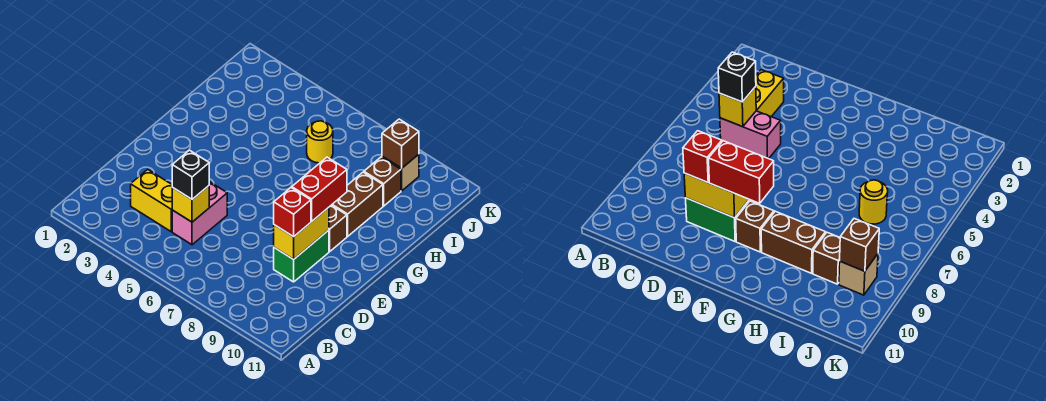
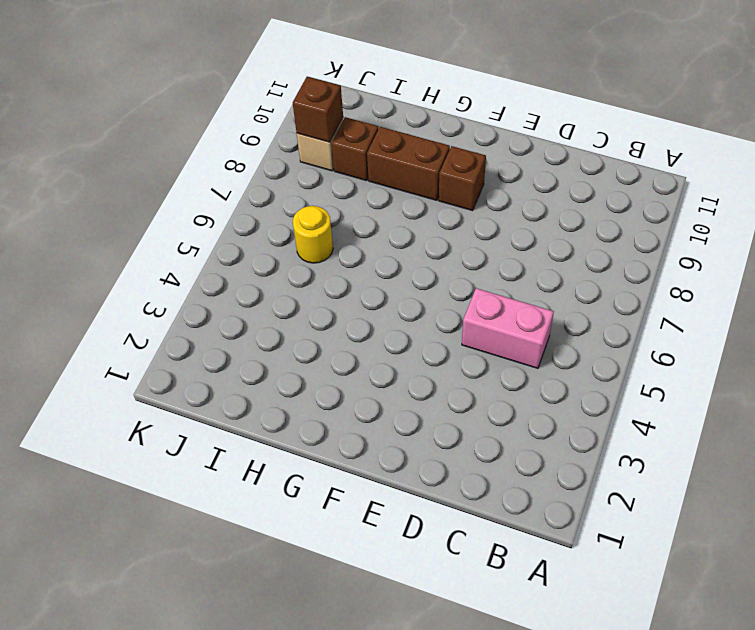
none -> yellow 1x2 brick [131,169,172,231]
none -> green 1x2 brick [274,230,329,282]
none -> yellow 1x1 brick [172,186,209,222]

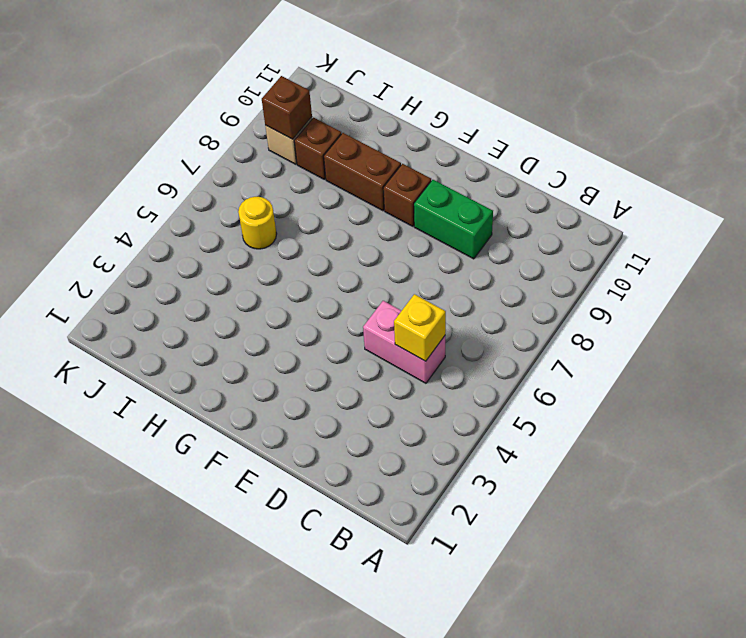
none -> yellow 1x2 brick [131,169,172,231]
none -> yellow 1x2 brick [274,208,329,259]
none -> black 1x1 brick [172,150,209,199]

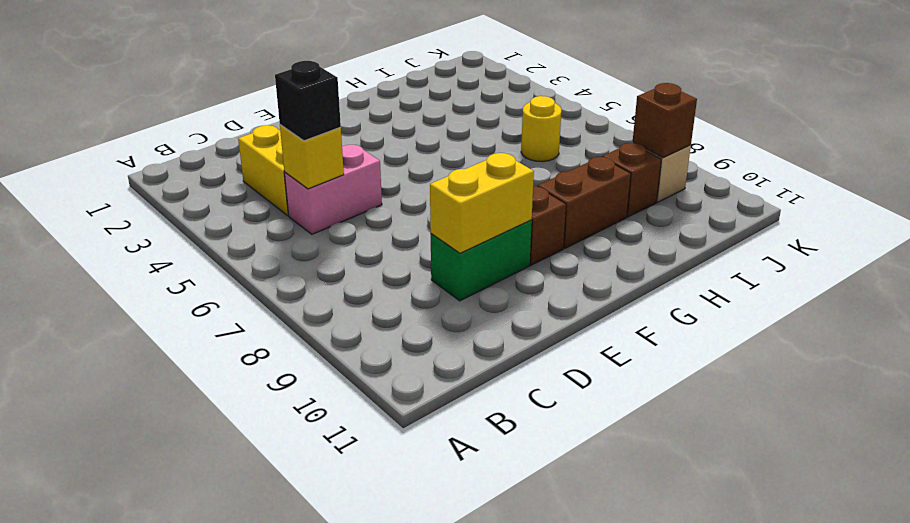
none -> red 1x1 brick [274,188,311,237]
none -> red 1x2 brick [292,157,347,221]

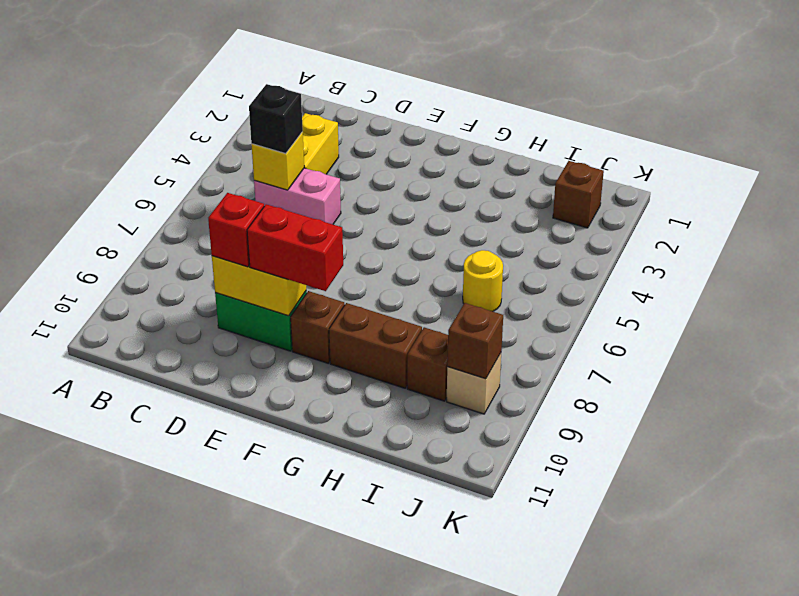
brown 1x1 brick [553,161,604,228] -> none

